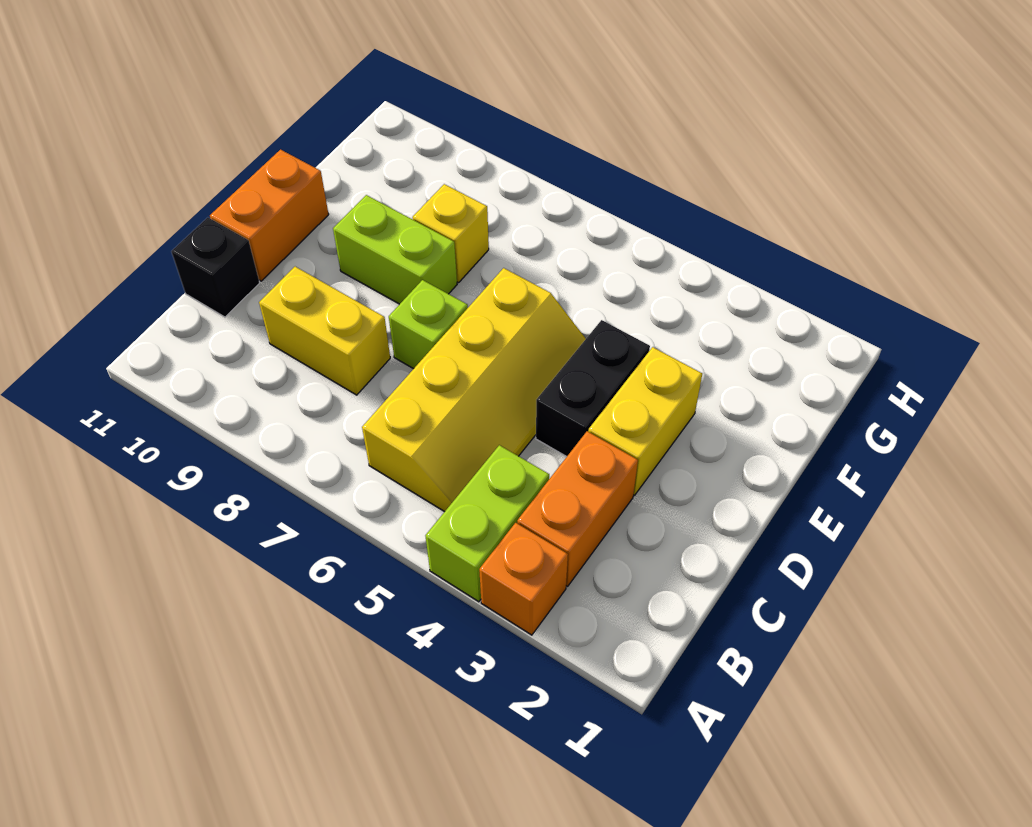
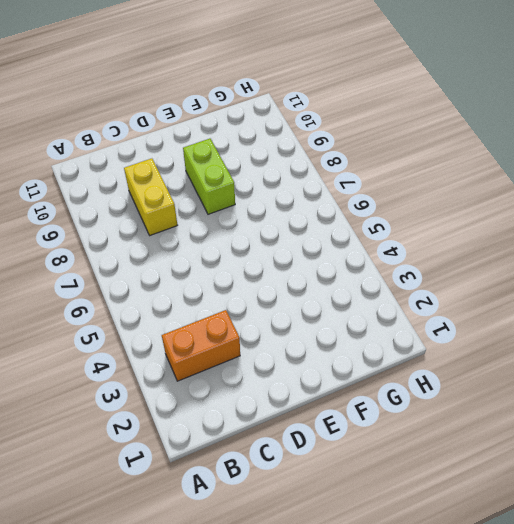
none -> orange 1x1 brick [479,523,568,635]
none -> lime 1x2 brick [426,445,549,602]
none -> yellow 2x4 slope [362,268,586,512]

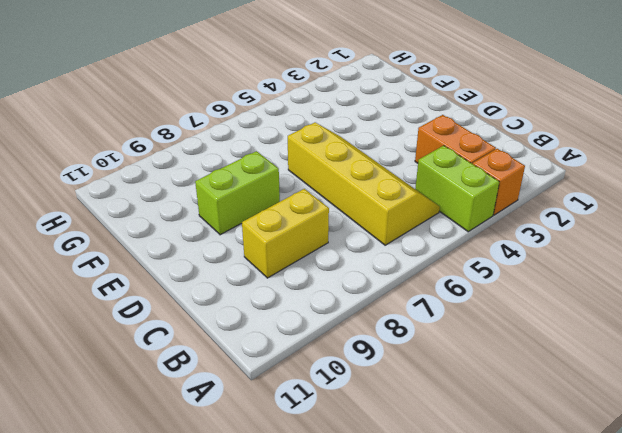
none -> black 1x1 brick [171,217,260,317]
none -> yellow 1x2 brick [588,347,702,495]
none -> black 1x2 brick [536,320,650,457]

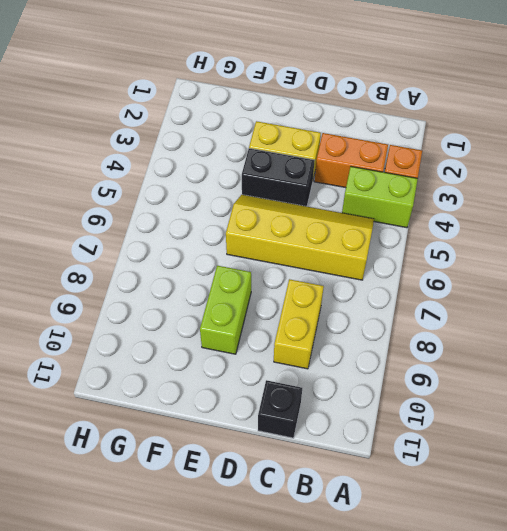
none -> lime 1x1 brick [389,280,468,369]
none -> orange 1x2 brick [210,150,329,281]
none -> yellow 1x1 brick [413,184,489,283]

